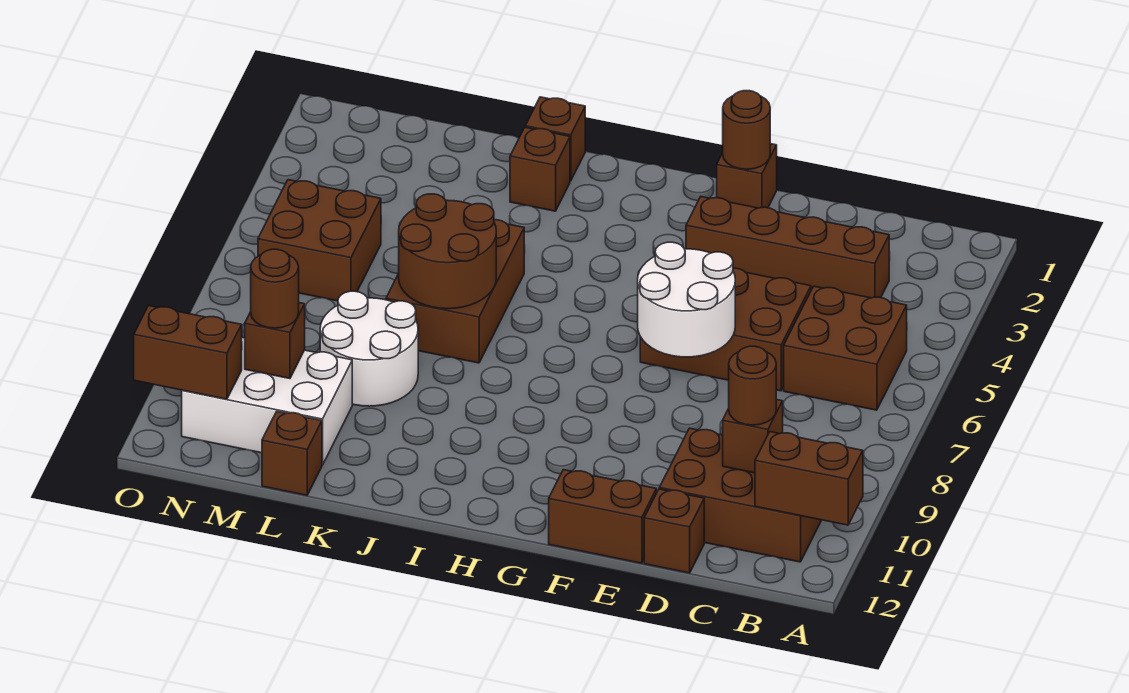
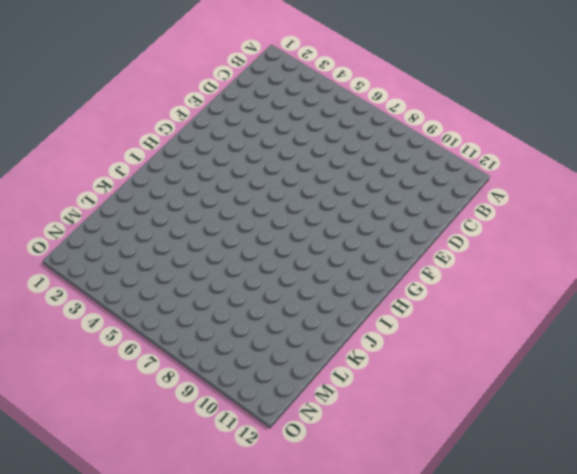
none -> brown 2x2 brick [784,286,907,410]
none -> brown 2x3 brick [659,428,821,562]
none -> brown 1x4 brick [686,197,889,298]

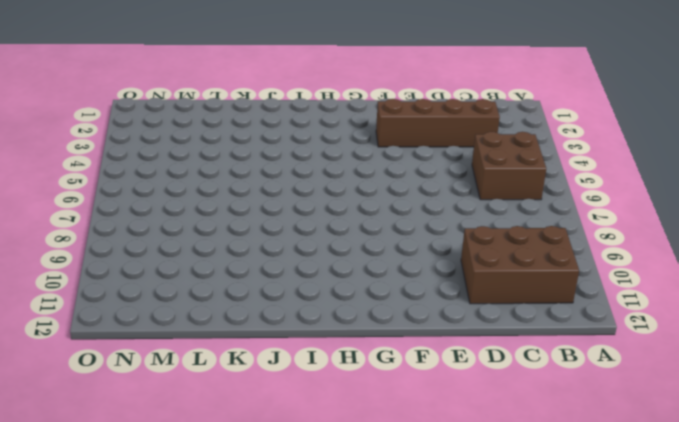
none -> brown 2x3 brick [640,268,811,391]
none -> brown 1x1 brick [644,489,704,573]
none -> brown 1x2 brick [549,470,656,563]

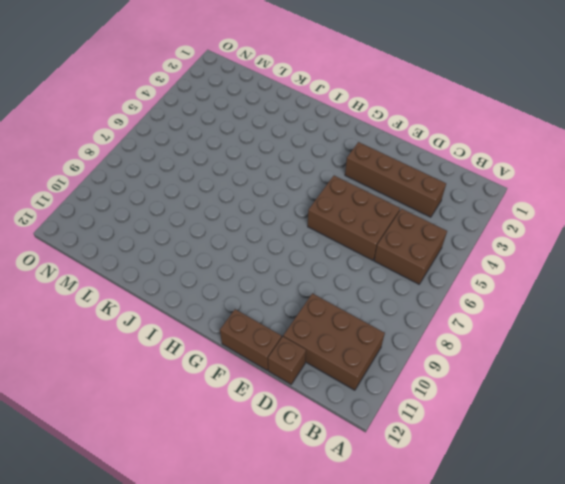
none -> brown 1x1 brick [717,144,777,208]
none -> brown 1x1 brick [525,97,585,181]
none -> brown 1x1 brick [510,127,570,211]

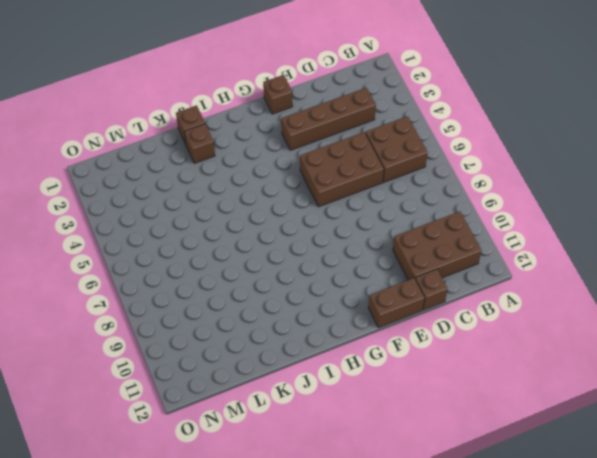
none -> brown 2x3 brick [386,220,524,363]
none -> white 2x2 round brick [320,291,418,406]
none -> white 2x3 brick [182,338,352,465]

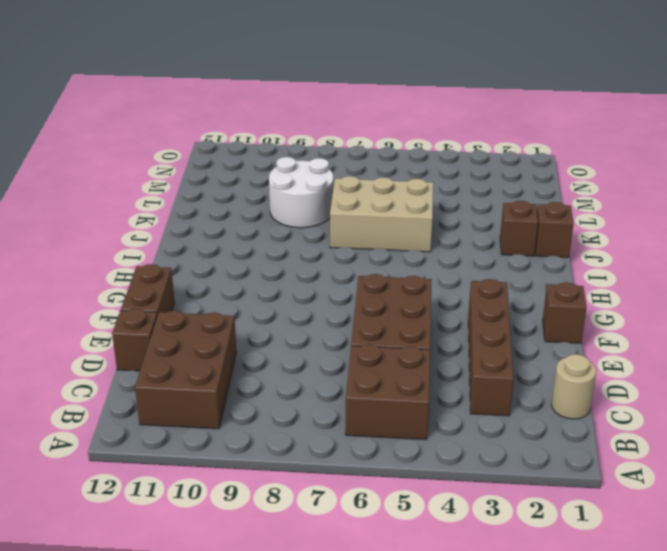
tan 1x1 round brick [552,354,596,419] -> none
tan 2x3 brick [330,176,433,252] -> brown 2x3 brick [386,220,524,363]
none -> white 2x3 brick [182,338,352,465]
none -> brown 1x1 brick [262,412,322,495]
none -> brown 2x2 brick [258,180,381,301]

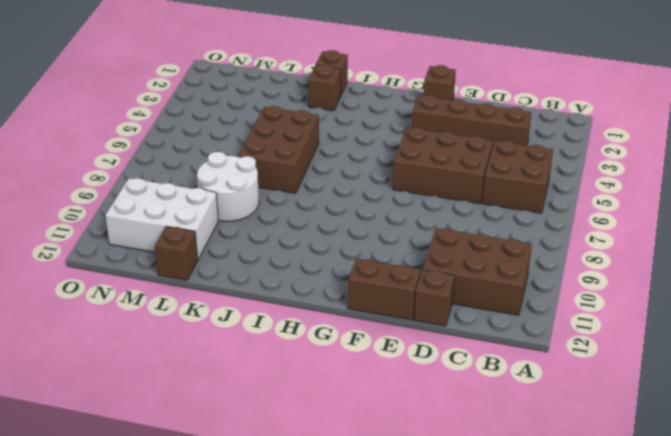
none -> brown 2x2 brick [258,180,381,301]
none -> brown 1x2 brick [755,432,863,525]
none -> brown 1x1 brick [723,399,783,473]

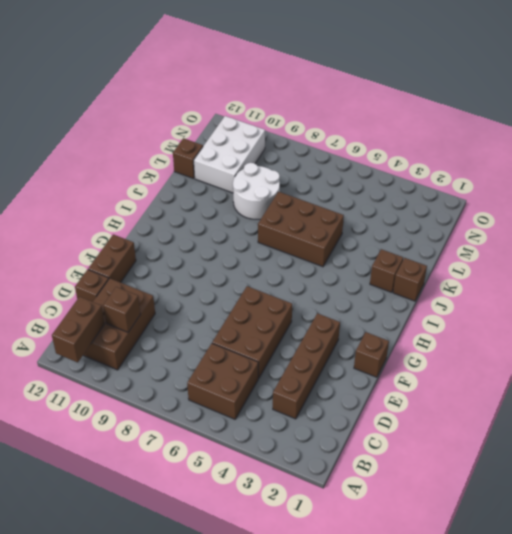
none -> brown 2x2 brick [258,180,381,301]
none -> white 2x2 round brick [638,242,735,357]
none -> brown 1x1 round brick [723,91,770,169]

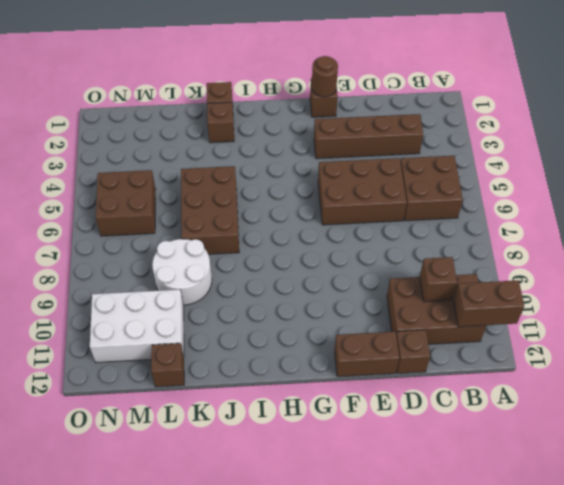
none -> white 2x2 round brick [638,242,735,357]
none -> brown 2x2 round brick [398,194,496,309]
none -> brown 1x1 brick [245,303,305,379]

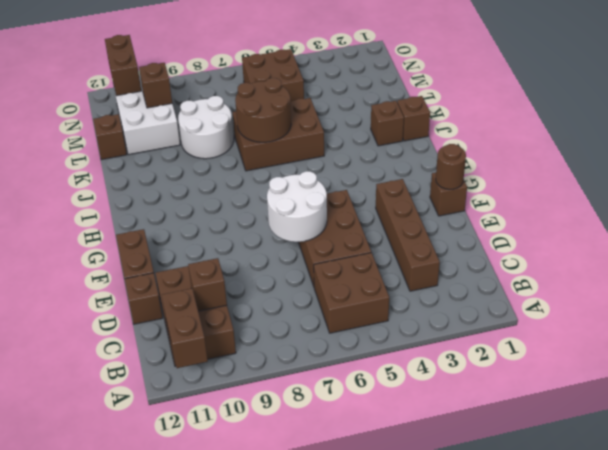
none -> brown 1x1 round brick [729,346,776,425]
none -> brown 1x1 round brick [251,249,299,328]

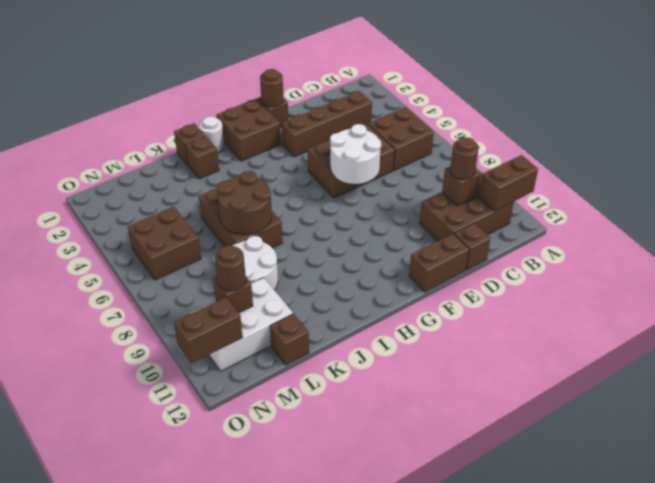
brown 2x2 brick [216,99,281,161] -> none
white 1x1 round brick [199,116,224,153] -> none

